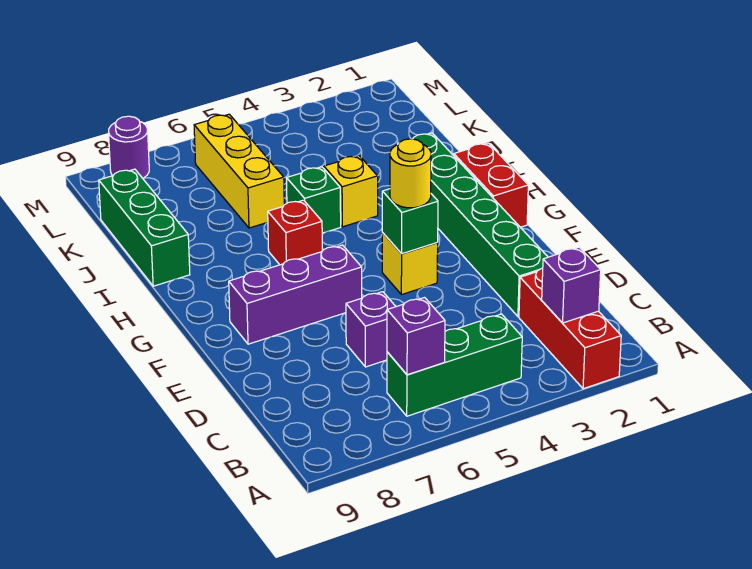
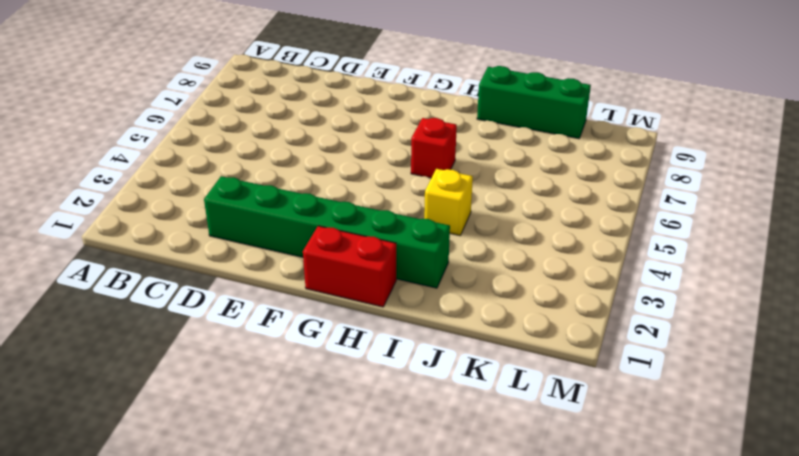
none -> red 1x3 brick [519,268,621,389]
none -> green 1x3 brick [387,314,522,416]
none -> purple 1x1 brick [346,292,396,367]

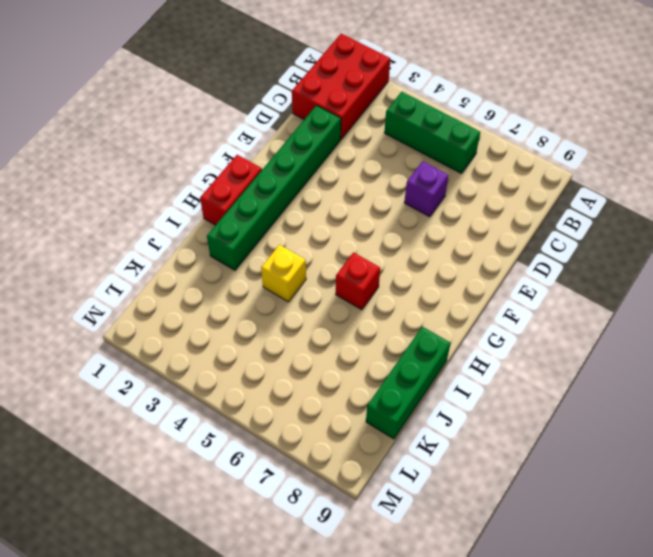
red 2x3 brick [292,34,390,139] -> red 1x3 brick [519,268,621,389]
none -> yellow 1x1 brick [382,233,438,295]
none -> purple 1x3 brick [229,245,362,344]
none -> green 1x1 brick [287,167,341,233]

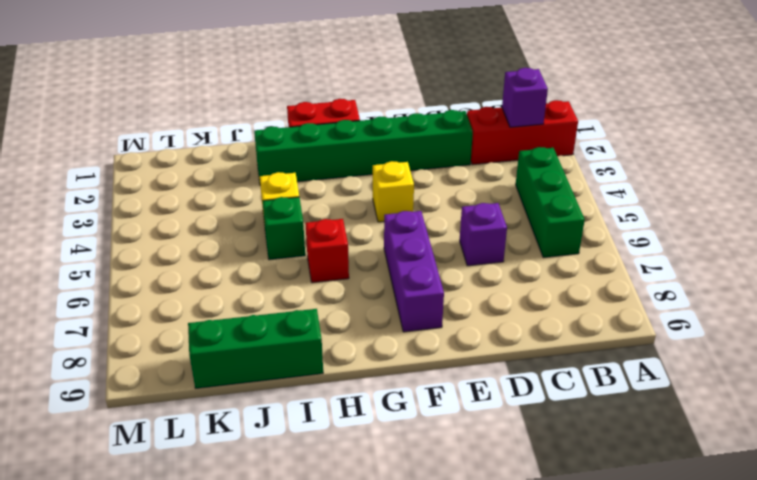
none -> yellow 1x3 brick [194,114,284,228]
none -> purple 1x1 round brick [109,116,149,178]
none -> purple 1x1 brick [387,298,445,375]

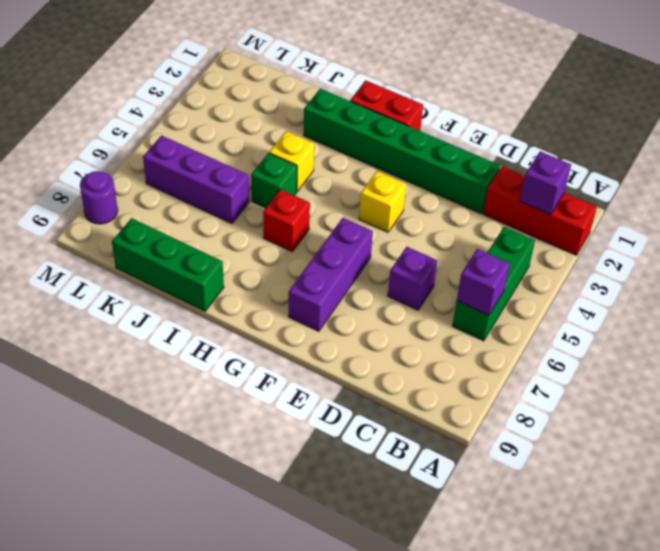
purple 1x3 brick [143,135,249,223] -> yellow 1x3 brick [194,114,284,228]
none -> green 1x1 brick [382,189,438,254]
none -> yellow 1x1 round brick [390,139,431,208]

